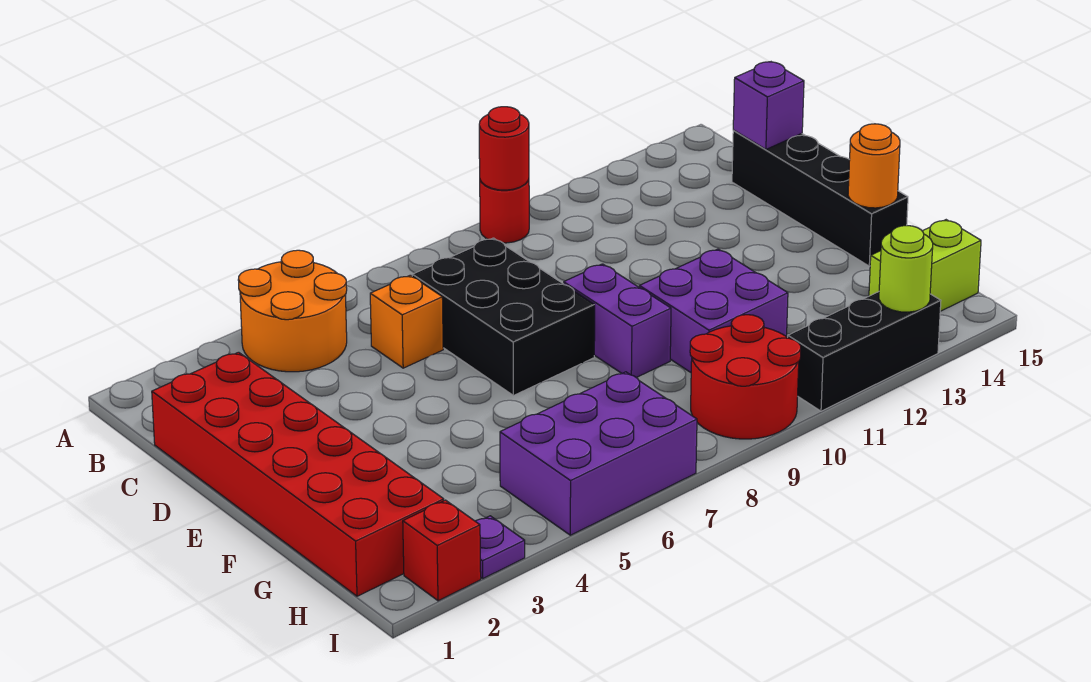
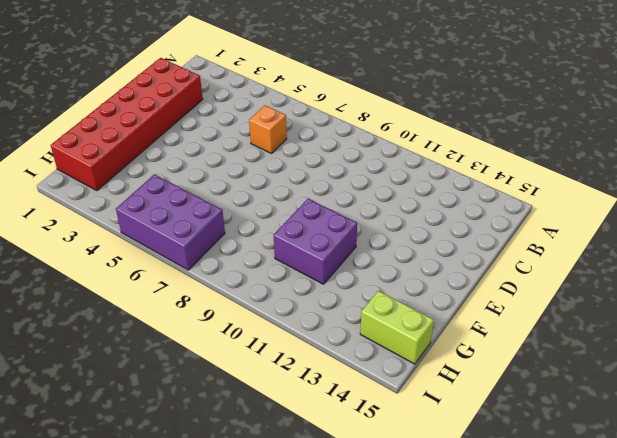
none -> orange 2x2 round brick [238,250,347,372]
none -> red 1x1 round brick [480,180,529,243]
none -> black 2x3 brick [412,238,595,396]

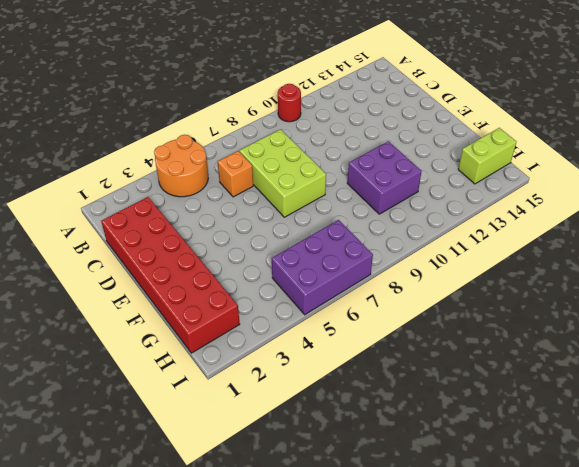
lime 2x3 brick [239,129,326,217] -> black 2x3 brick [412,238,595,396]
none -> black 1x4 brick [732,131,908,266]
none -> purple 1x2 brick [564,264,671,378]
none -> red 2x2 round brick [690,315,801,439]

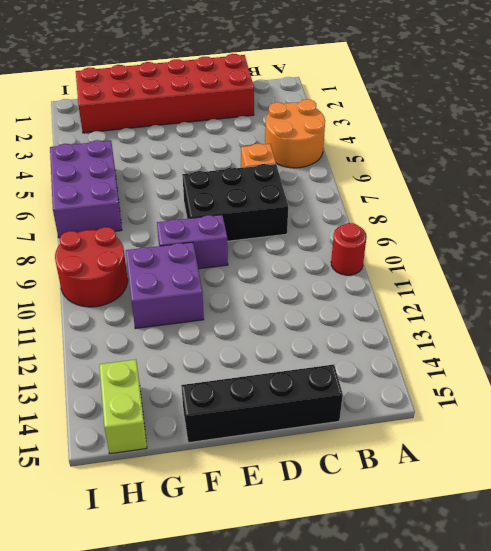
none -> red 1x1 brick [403,500,481,601]
none -> purple 1x1 plate [475,516,525,578]
none -> black 1x3 brick [788,292,941,411]

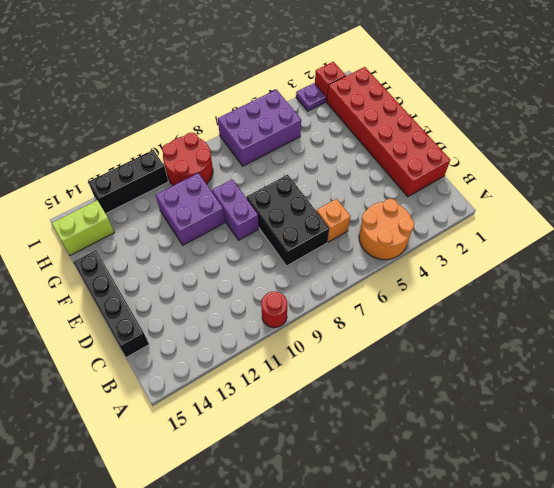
none -> red 1x1 round brick [479,107,529,190]
none -> purple 1x1 brick [733,62,804,149]
none -> orange 1x1 round brick [848,124,900,208]

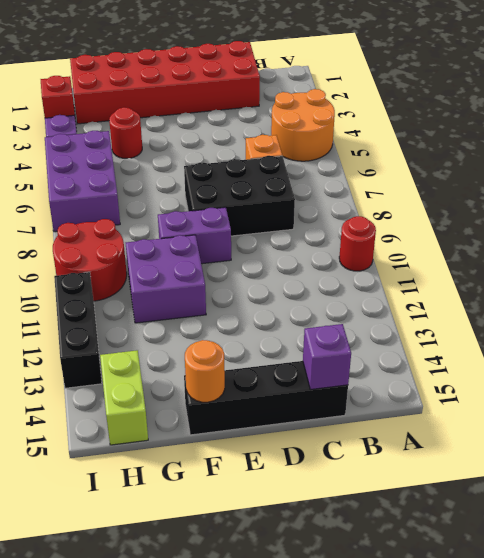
red 1x1 round brick [109,107,142,158] -> red 1x1 round brick moved to [479,107,529,190]
none -> lime 1x1 round brick [879,225,933,312]

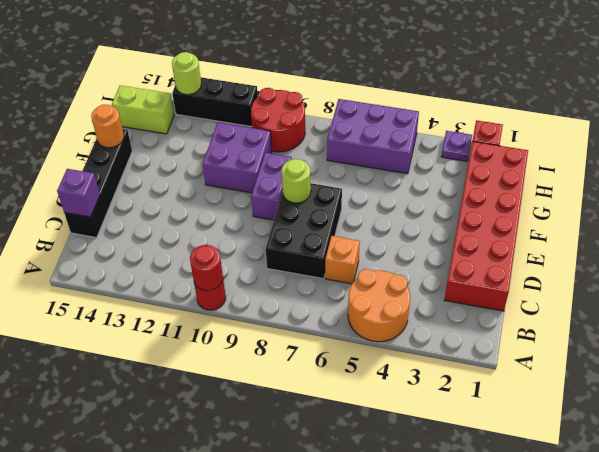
lime 1x1 round brick [282,159,311,203] -> none

